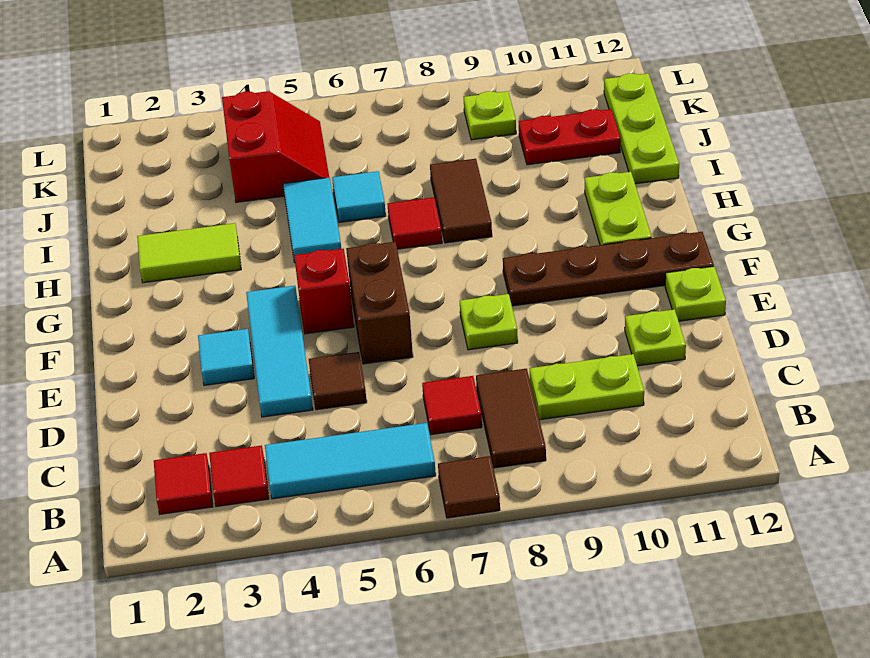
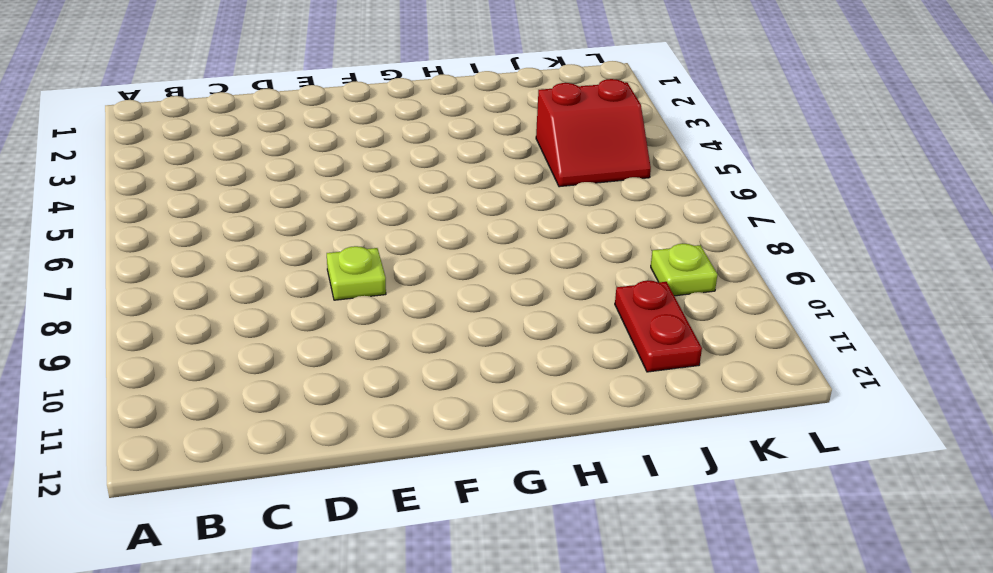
none -> brown 1x1 tile [438,456,500,518]
none -> red 1x1 tile [154,453,213,514]
none -> red 1x1 tile [209,445,269,507]

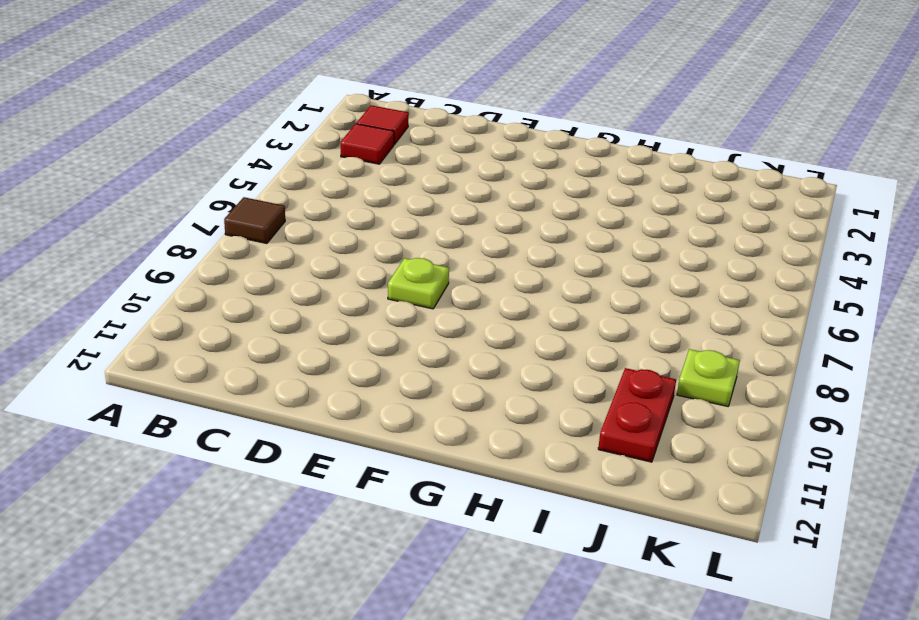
none -> cyan 1x3 tile [265,423,436,499]
none -> brown 1x2 tile [476,369,546,468]
none -> red 1x1 tile [422,376,482,435]

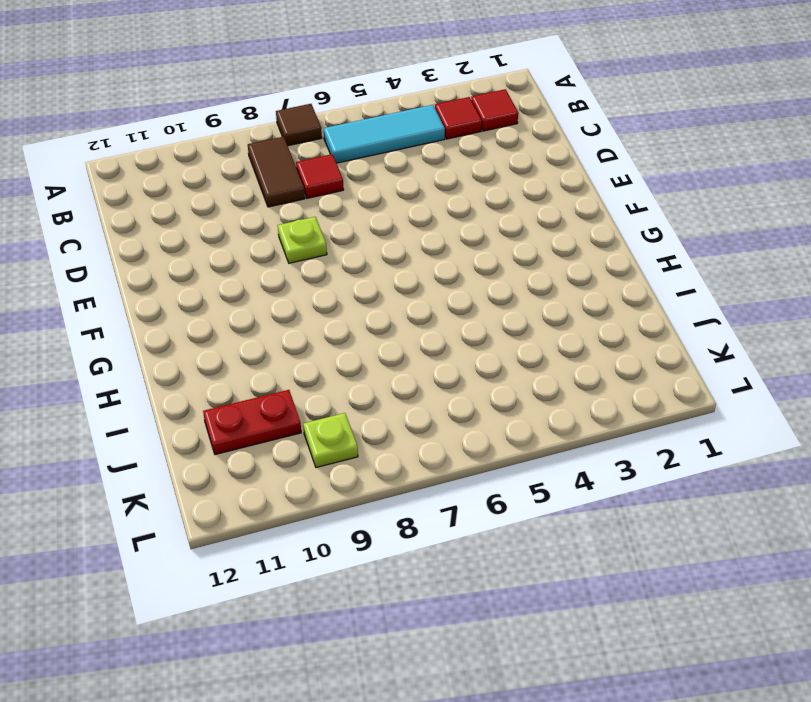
none -> lime 1x2 plate [530,354,644,420]
none -> cyan 1x3 tile [246,286,313,417]
none -> brown 1x1 tile [309,352,367,410]

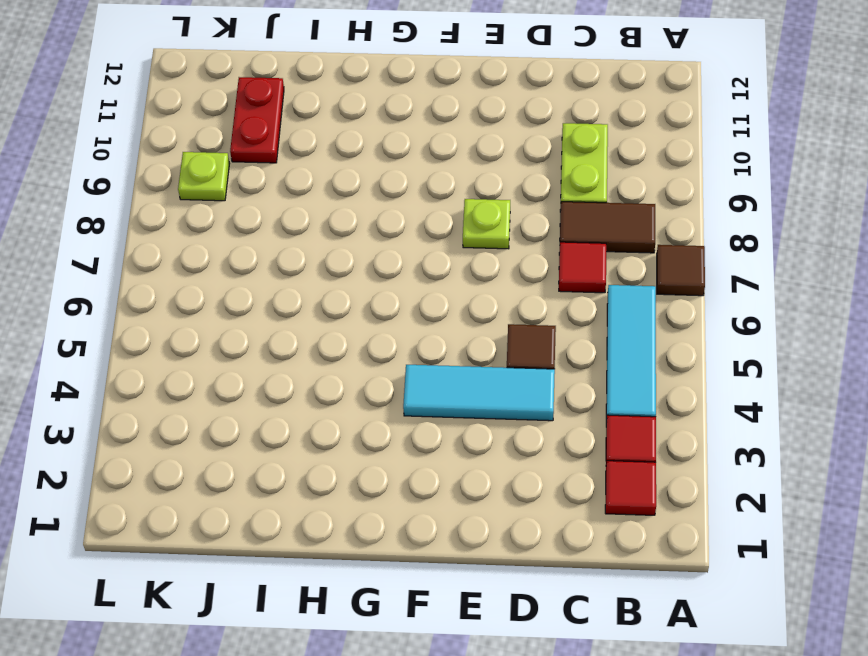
none -> lime 1x1 plate [625,309,686,366]
none -> cyan 1x1 tile [198,329,254,385]
none -> brown 1x2 brick [346,242,413,364]

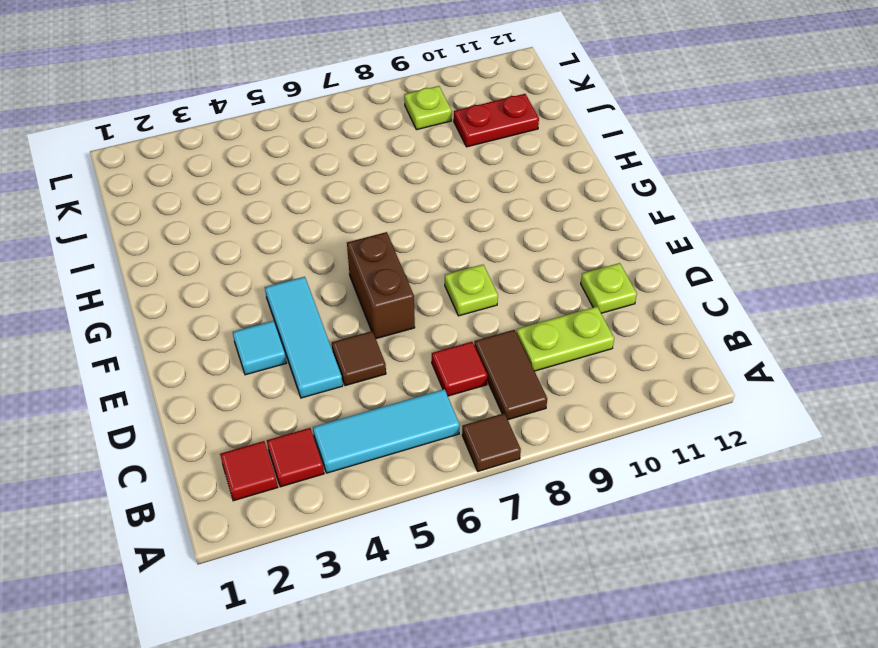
none -> lime 1x1 plate [665,266,726,321]
none -> red 1x1 brick [294,249,354,334]
none -> brown 1x4 plate [503,232,714,306]

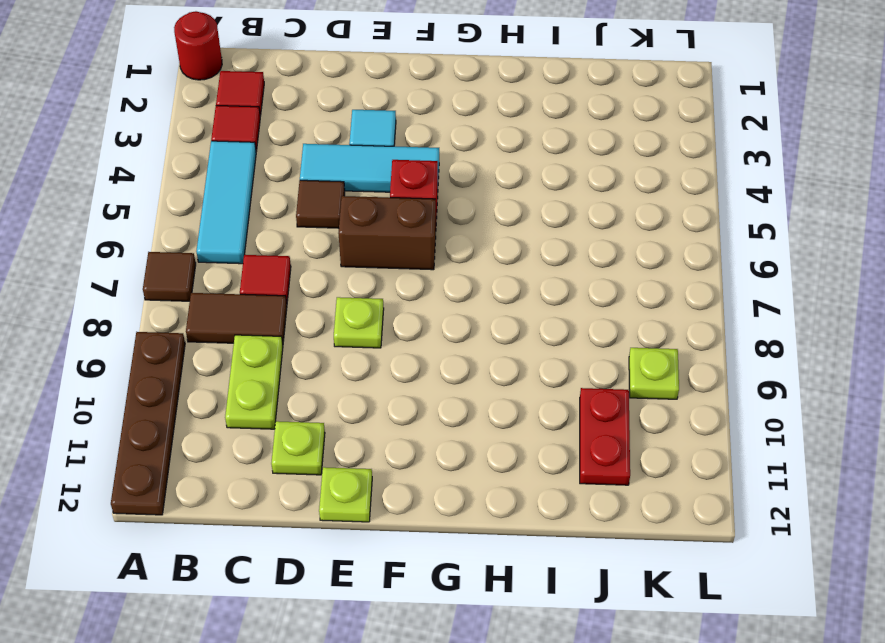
red 1x1 round brick [174,11,222,80] -> none
brown 1x4 plate [111,332,185,515] -> brown 1x4 plate moved to [503,232,714,306]
none -> lime 1x2 plate [585,172,652,245]
none -> lime 1x2 tile [137,223,241,283]
none -> cyan 1x2 tile [283,177,341,262]

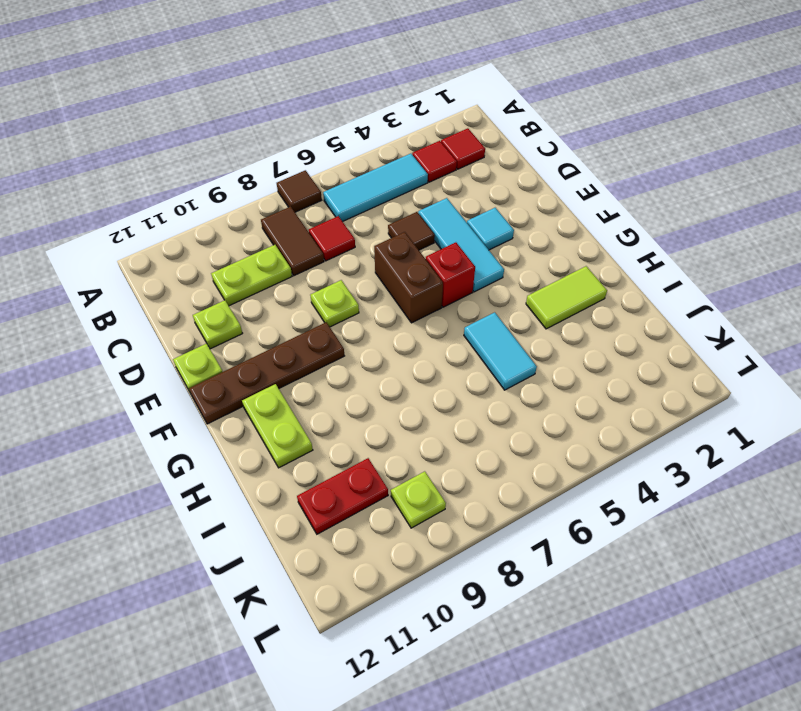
none -> red 1x1 tile [387,197,442,249]
none -> brown 1x2 tile [430,159,492,243]
none -> cyan 1x1 tile [332,171,386,222]

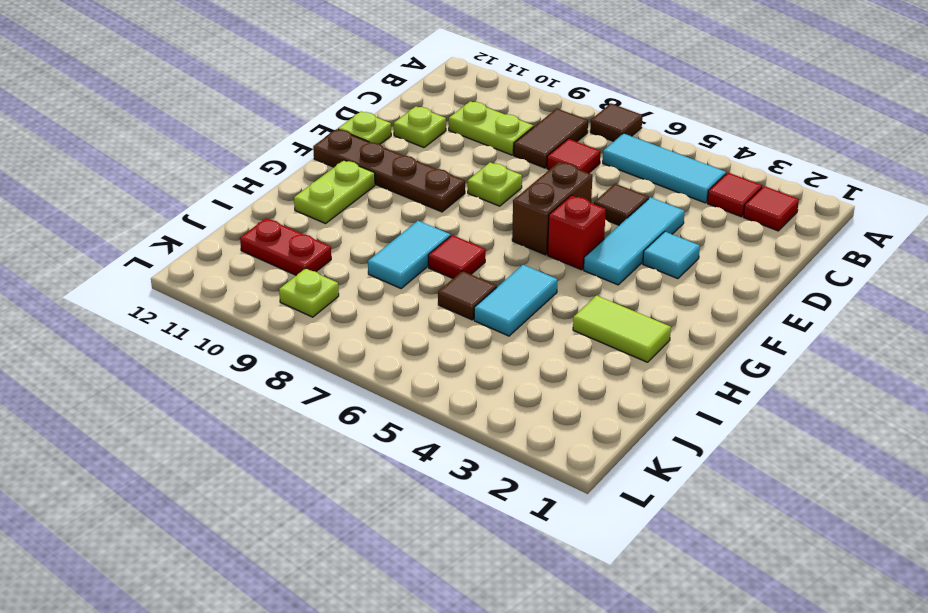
cyan 1x2 tile [368,221,451,288] -> brown 1x2 tile [430,159,492,243]
brown 1x1 tile [438,271,497,320] -> cyan 1x1 tile [332,171,386,222]
none -> lime 1x3 plate [604,73,679,184]
none -> red 2x2 slope [222,91,329,202]

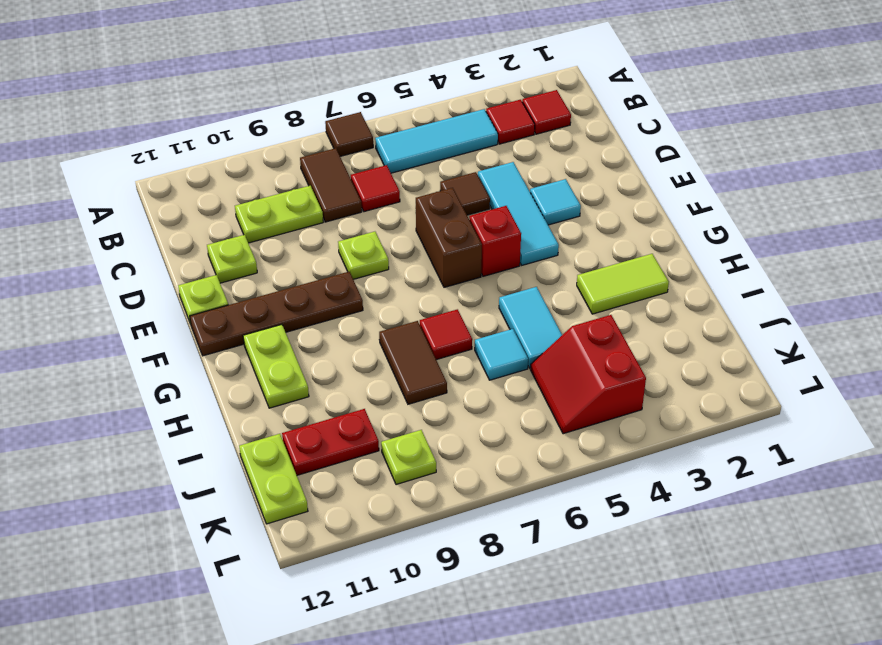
lime 1x2 plate [239,434,308,524] -> lime 1x3 plate [604,73,679,184]

